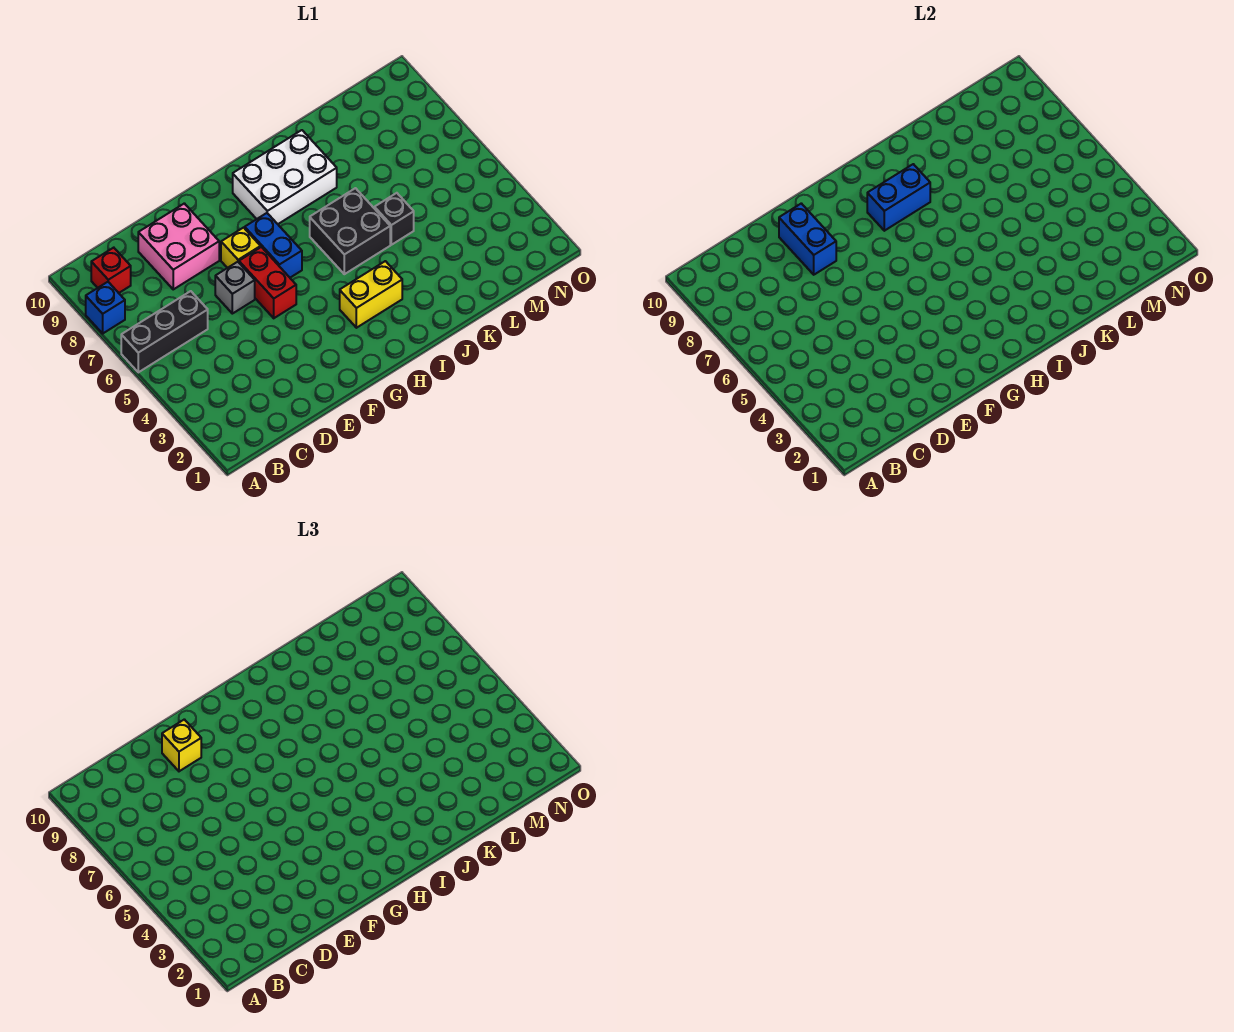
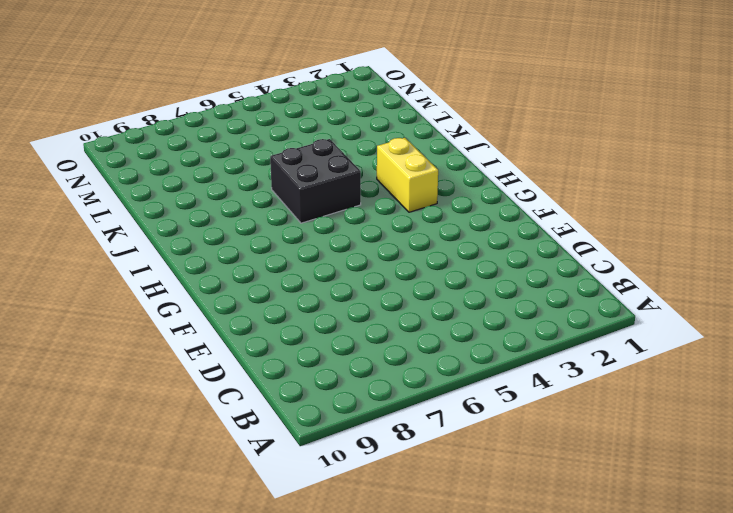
none -> black 1x3 brick [121,291,208,372]
none -> blue 1x1 brick [86,282,125,333]
none -> red 1x1 brick [91,248,131,293]

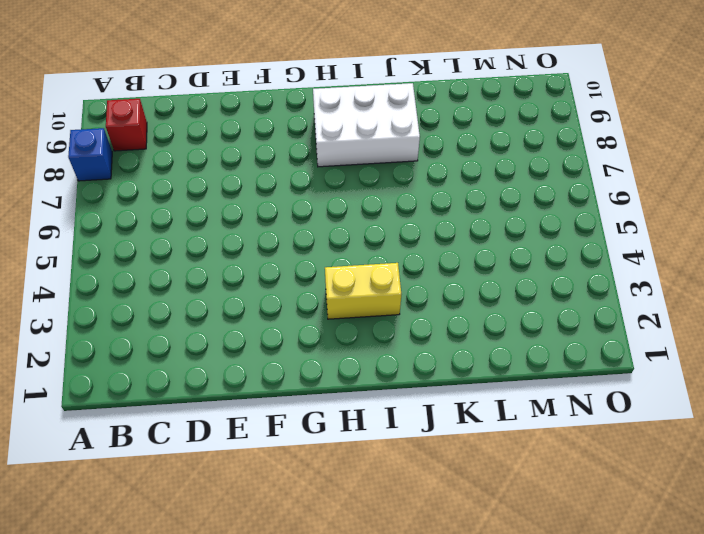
none -> black 1x3 brick [121,291,208,372]
none -> pink 2x2 brick [138,203,219,289]
none -> grey 1x1 brick [215,262,255,314]

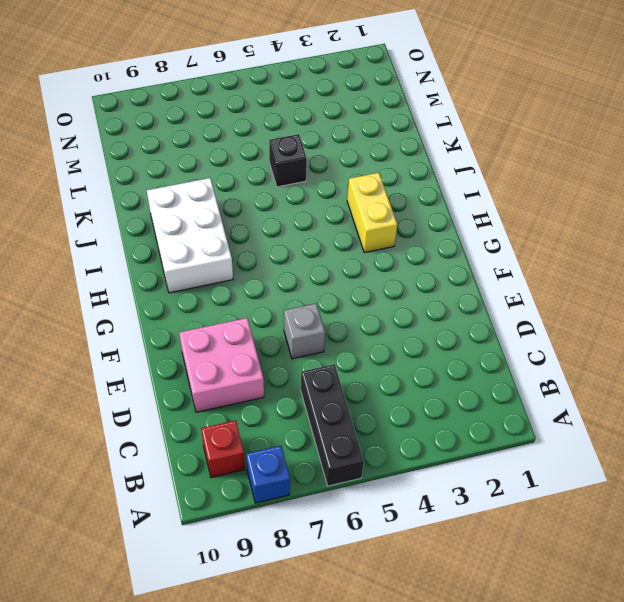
none -> red 1x2 brick [239,247,296,318]
none -> yellow 1x1 brick [221,228,261,268]
none -> blue 1x2 brick [245,213,302,278]

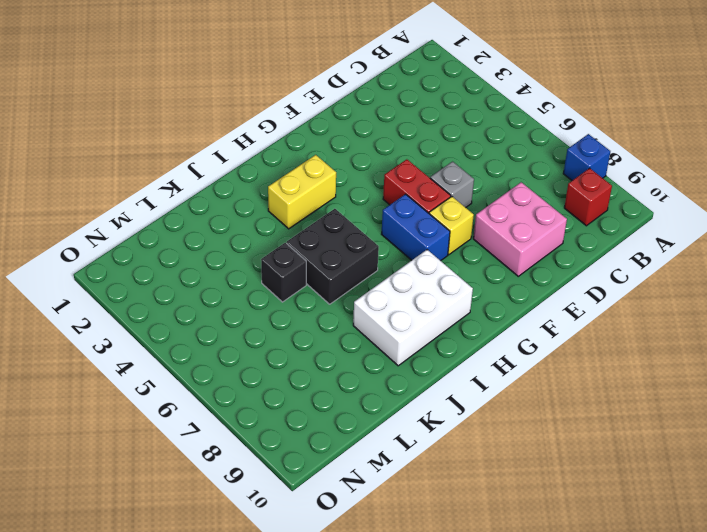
none -> black 1x3 brick [121,291,208,372]
none -> blue 1x2 brick [779,203,836,275]
none -> blue 1x2 brick [867,164,930,231]

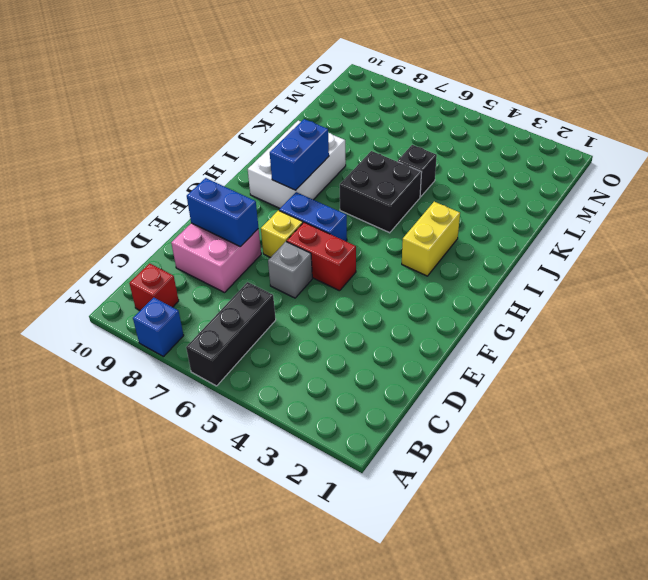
none -> yellow 1x1 brick [162,719,201,771]

